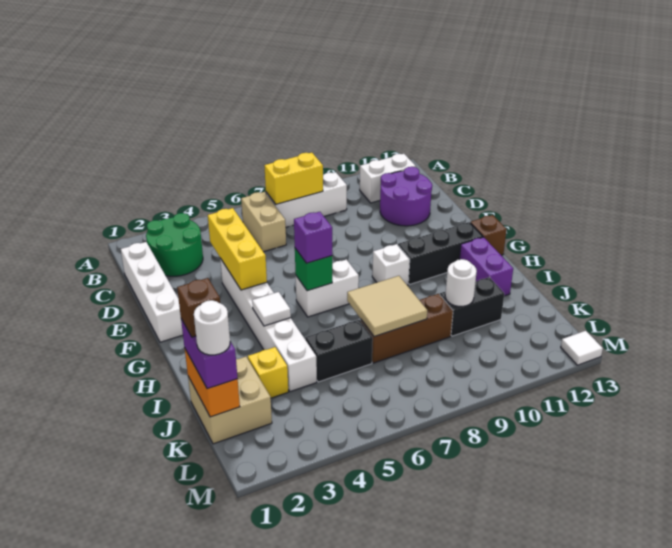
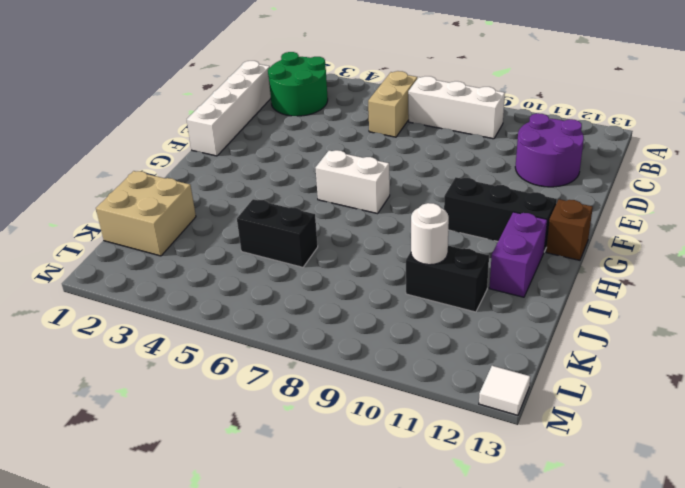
none -> white 1x2 brick [360,154,416,203]
none -> white 1x6 brick [220,258,317,392]
none -> white 1x1 brick [372,244,410,285]

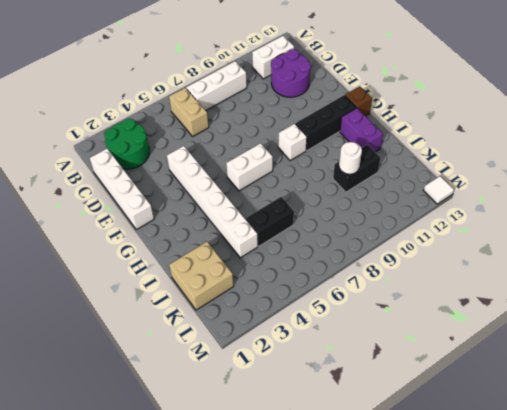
none -> yellow 1x1 brick [248,347,288,398]
none -> brown 1x3 brick [361,294,453,363]
none -> yellow 1x2 brick [264,153,323,204]

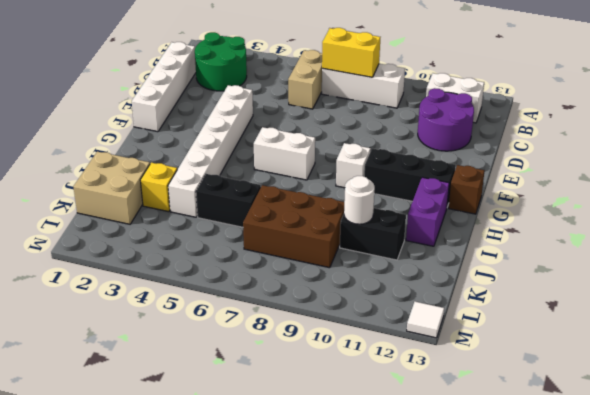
brown 2x3 brick [243,185,344,268] -> brown 1x3 brick [361,294,453,363]
none -> yellow 1x3 brick [208,208,267,290]
none -> green 1x1 brick [295,248,332,291]
none -> white 1x1 tile [252,292,291,326]

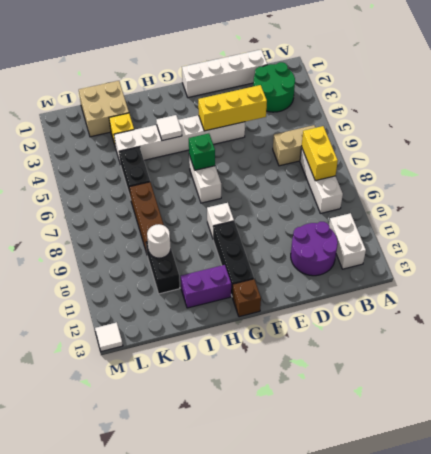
none -> tan 2x2 tile [347,276,427,337]
none -> orange 1x2 brick [185,349,240,417]
none -> purple 1x1 brick [294,212,332,263]

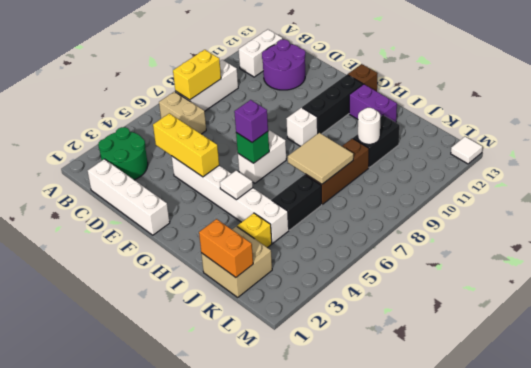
none -> purple 1x2 brick [181,319,238,389]
none -> brown 1x1 brick [177,278,220,337]
none -> white 1x1 round brick [194,300,230,355]

